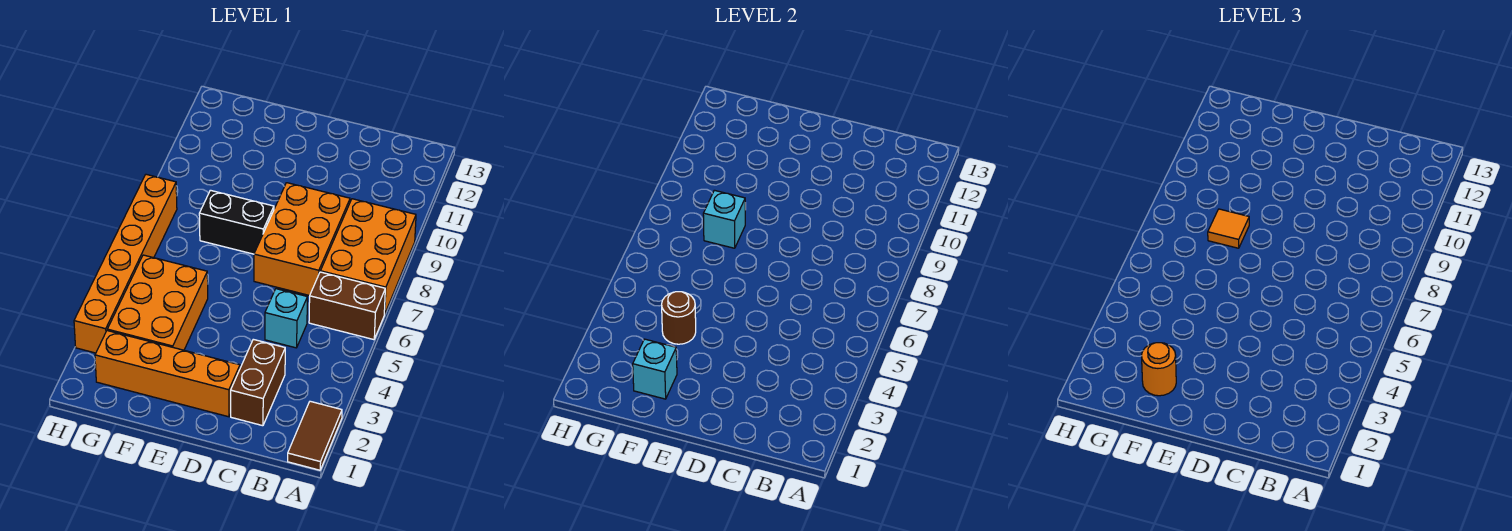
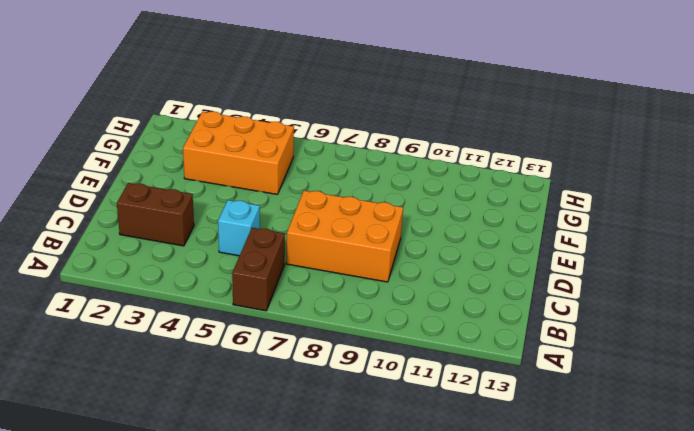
none -> brown 1x2 tile [288,401,342,470]
none -> orange 2x3 brick [320,199,416,314]
none -> orange 1x4 brick [95,331,240,417]

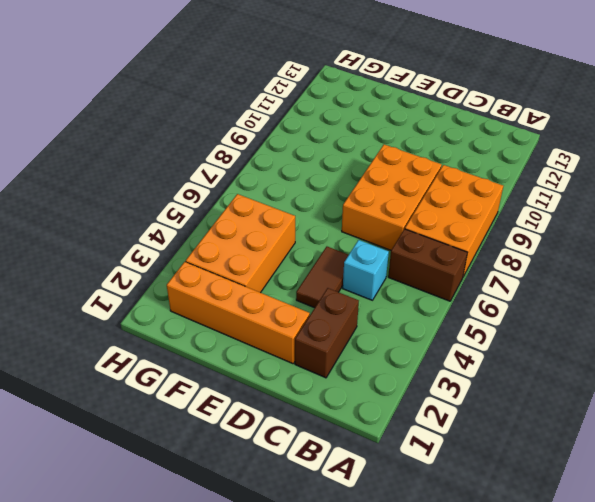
brown 1x2 tile [296,247,348,308] -> brown 1x2 tile moved to [288,401,342,470]
none -> black 1x2 brick [199,190,274,254]
none -> orange 1x6 brick [74,174,177,353]
none -> cyan 1x1 brick [633,339,677,399]

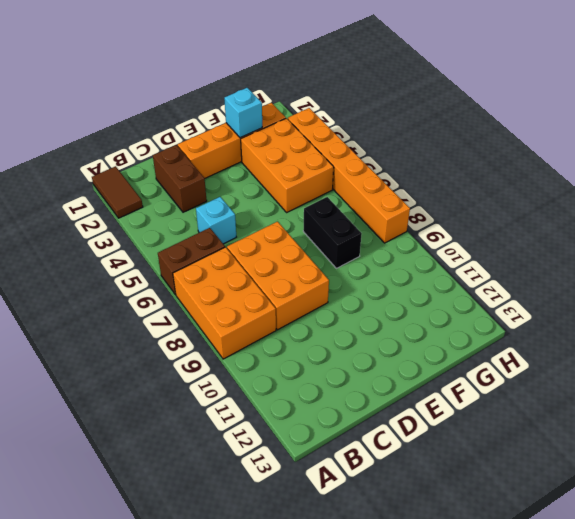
black 1x2 brick [303,197,362,268] -> black 1x2 brick turned to [199,190,274,254]
none -> brown 1x1 round brick [662,292,696,344]
none -> cyan 1x1 brick [703,190,745,248]
none -> orange 1x1 round brick [1142,343,1176,396]

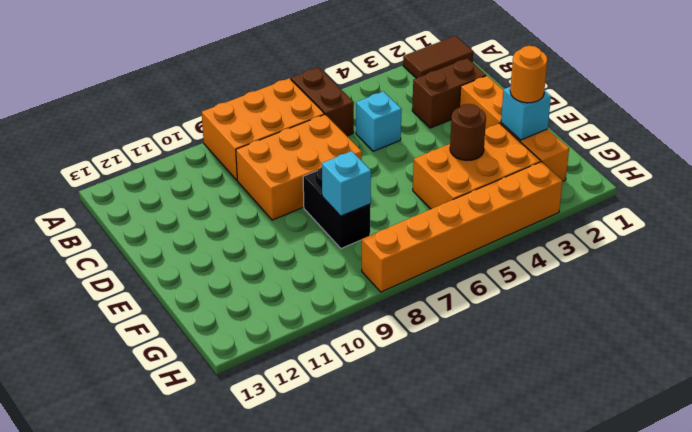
none -> orange 1x1 tile [1208,209,1249,248]

